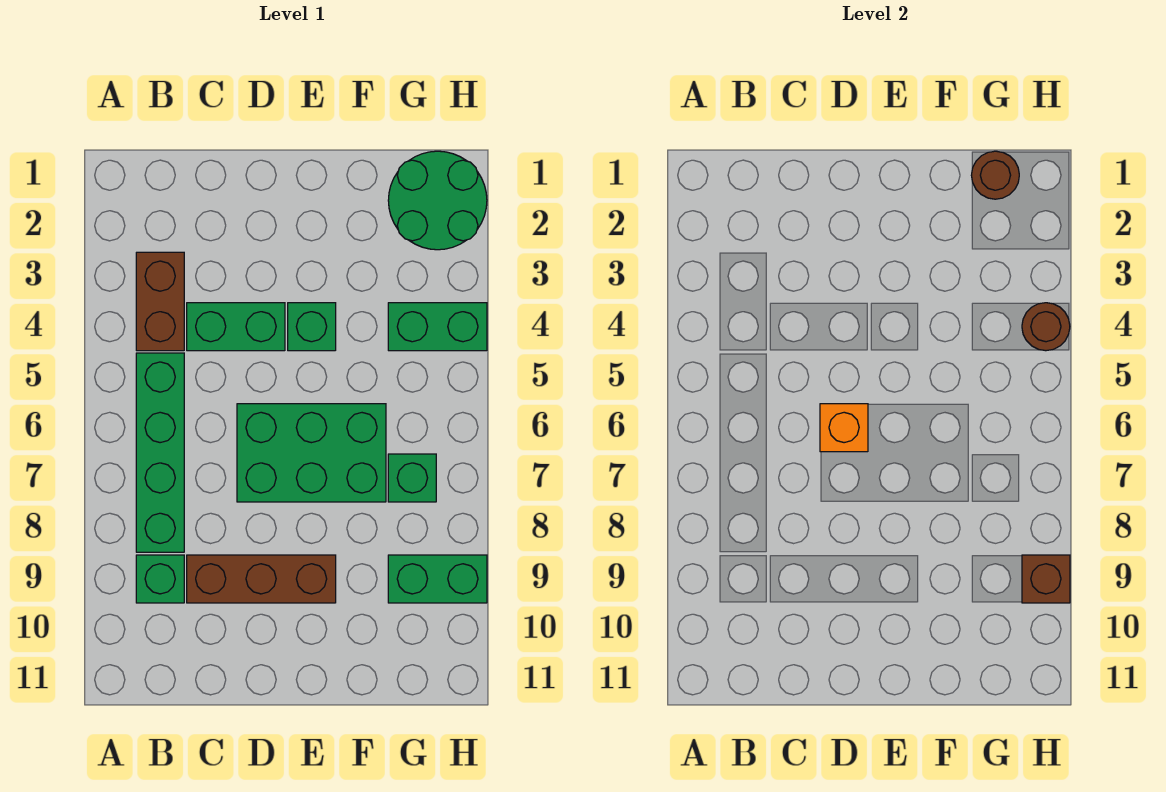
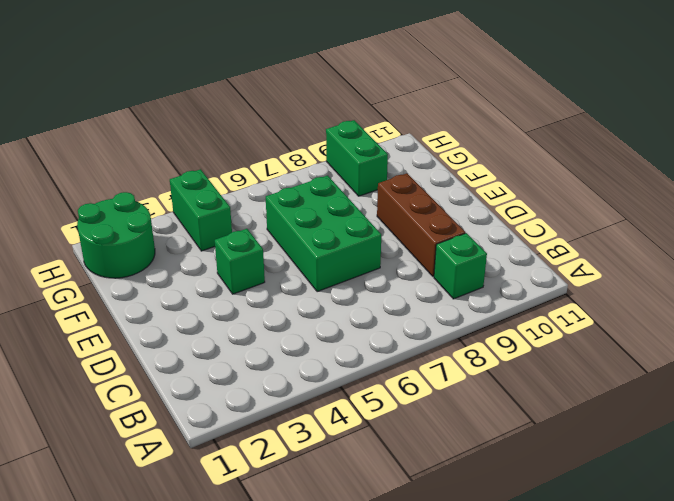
none -> brown 1x2 brick [136,252,184,351]
none -> green 1x4 brick [136,353,184,552]
none -> green 1x2 brick [187,303,285,351]

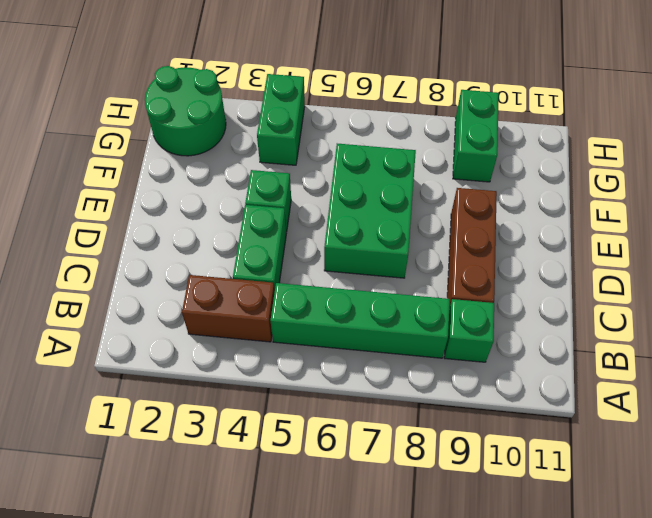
none -> green 1x1 brick [388,454,436,502]
none -> orange 1x1 brick [820,404,868,452]
none -> brown 1x1 round brick [971,151,1019,199]

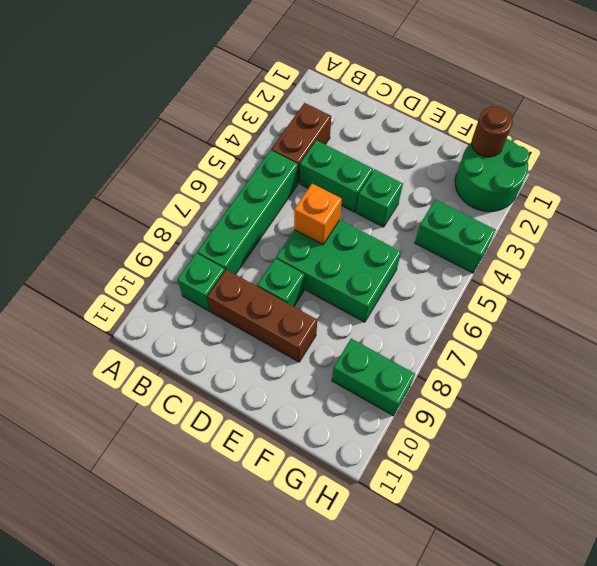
green 1x1 brick [257,258,304,307] -> green 1x1 brick moved to [388,454,436,502]
none -> brown 1x1 round brick [1022,303,1070,351]
none -> brown 1x1 brick [1022,555,1070,603]

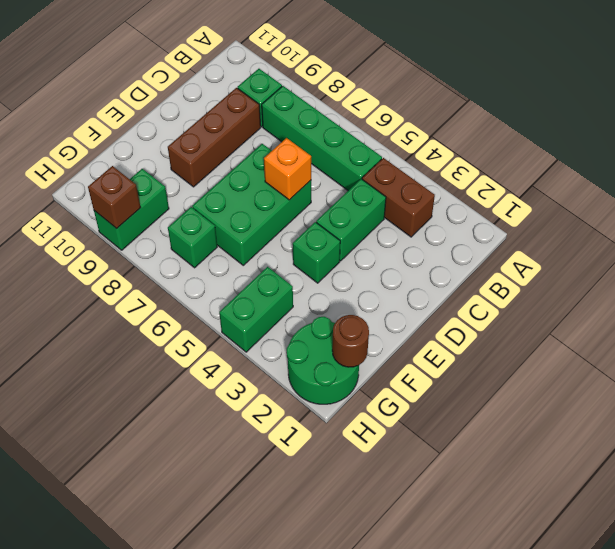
none -> brown 1x1 round brick [1022,303,1070,351]

